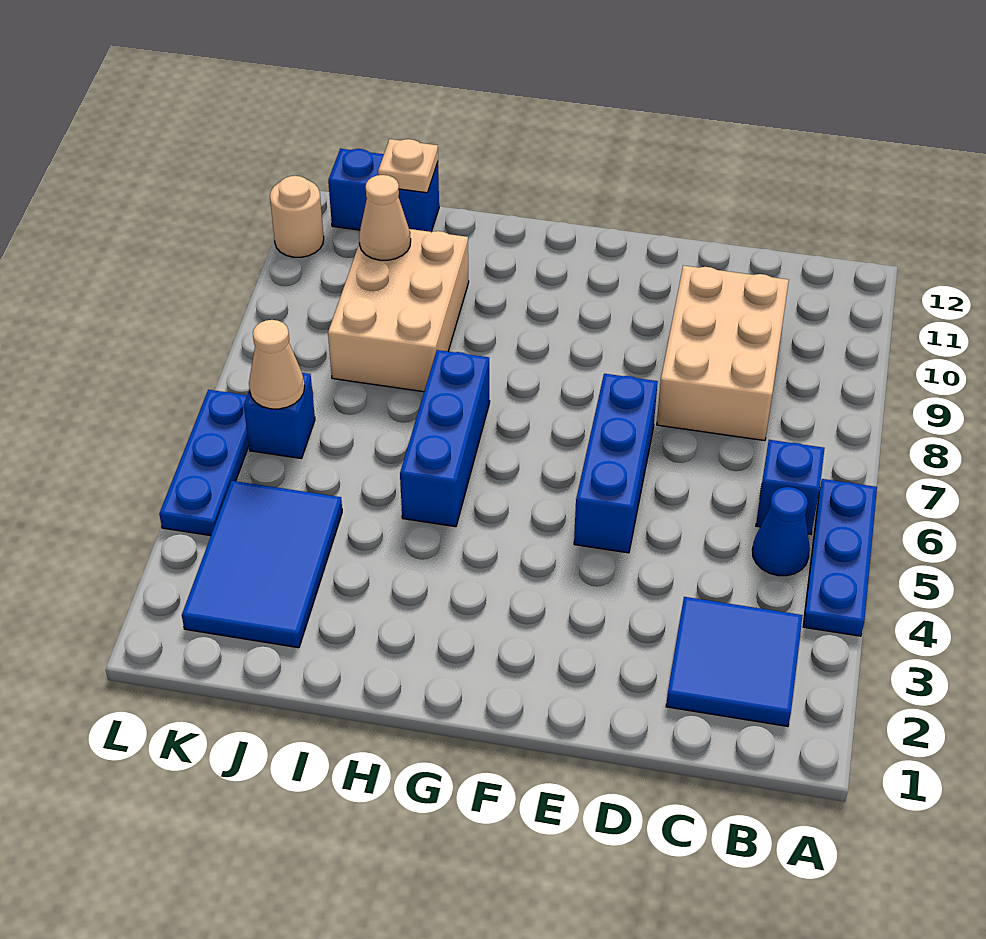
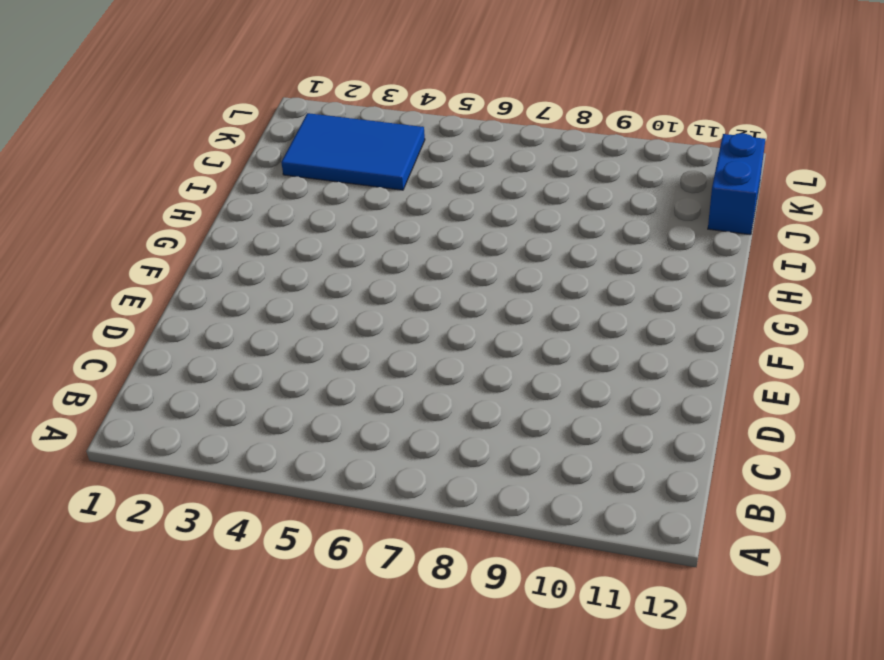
none -> blue 1x3 plate [803,479,877,636]
none -> blue 2x2 tile [666,597,803,726]
none -> blue 1x1 cone [752,487,810,576]

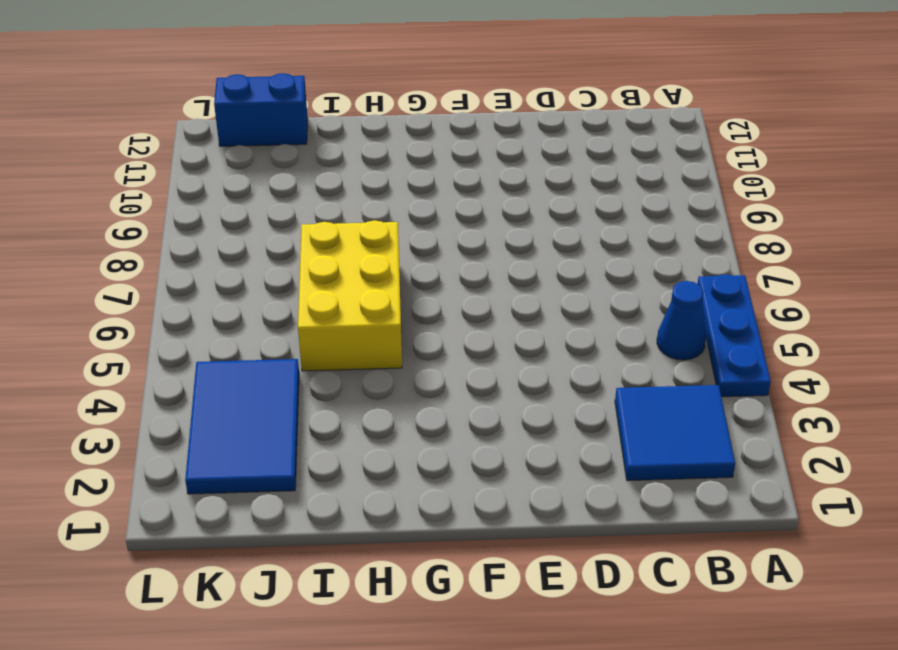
yellow 2x3 brick [298,220,402,371] -> blue 1x3 brick [400,350,490,527]
none -> blue 1x1 brick [756,440,825,534]
none -> tan 2x3 brick [657,265,789,441]
none -> blue 1x3 brick [574,374,658,553]

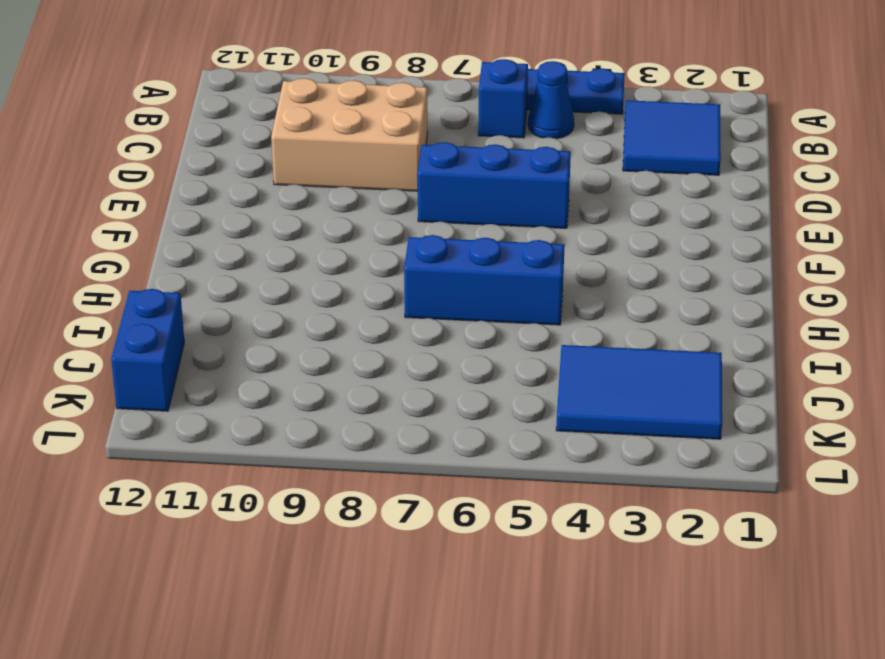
none -> tan 2x3 brick [328,229,469,392]
none -> blue 1x1 brick [244,373,315,459]
none -> blue 1x3 plate [159,390,249,536]

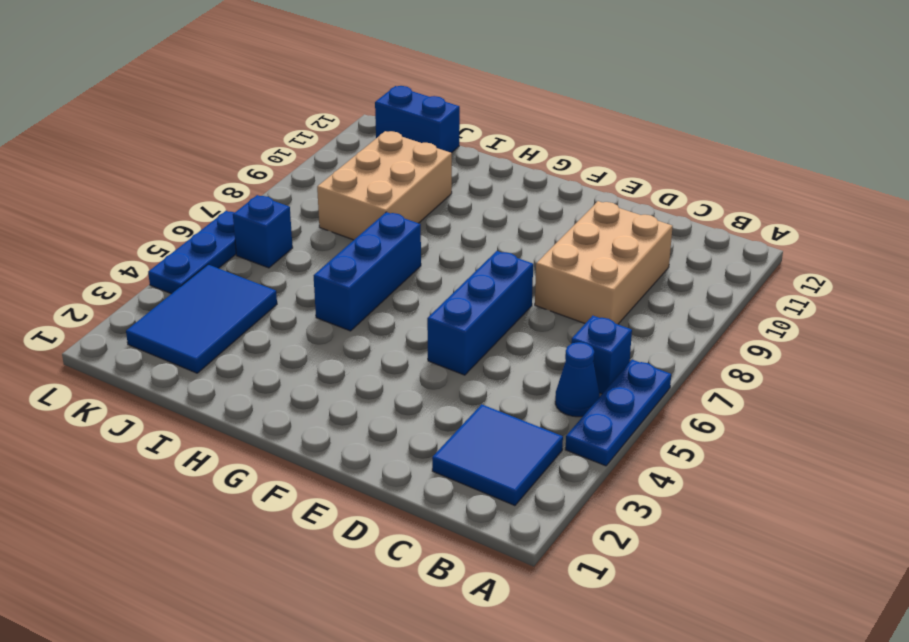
none -> tan 1x1 round brick [270,176,324,257]
none -> tan 1x1 cone [359,175,411,260]
none -> tan 1x1 plate [378,139,438,193]

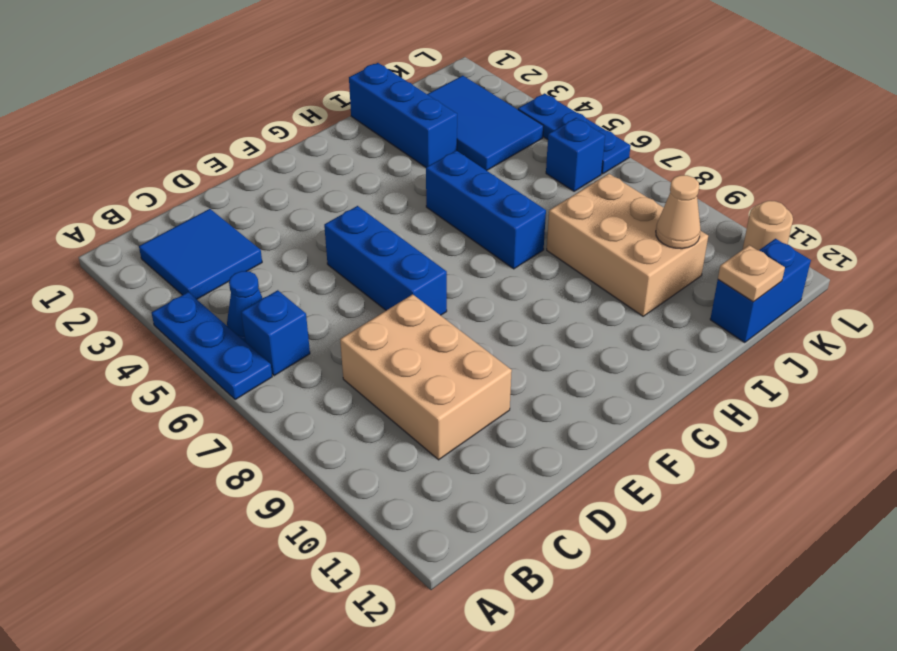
blue 1x3 brick [349,63,457,167] -> none
none -> tan 1x1 cone [249,320,305,409]

